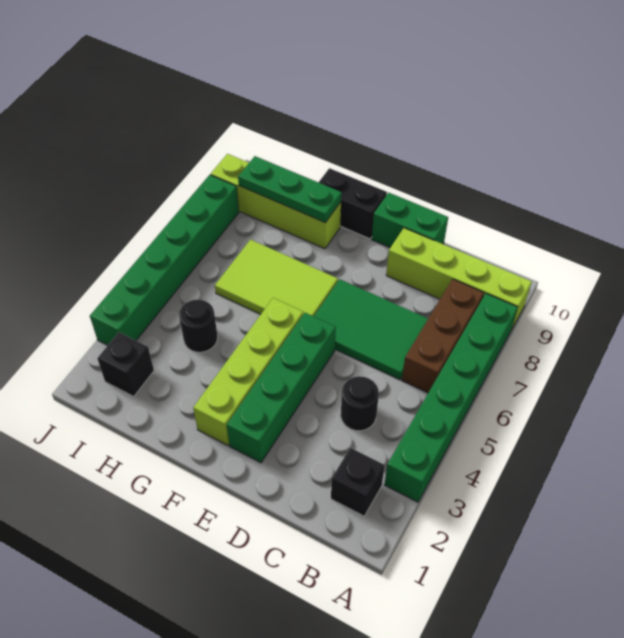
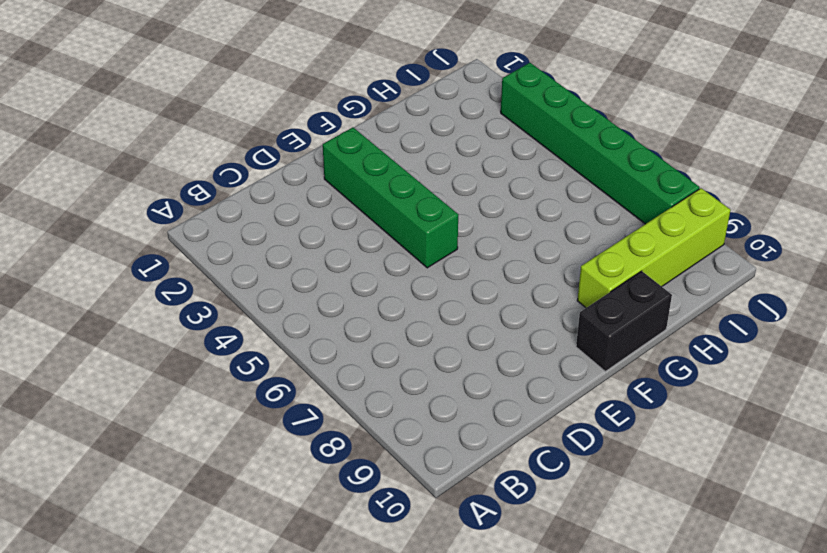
none -> green 1x6 brick [384,294,518,502]
none -> lime 1x4 brick [386,228,532,330]
none -> black 1x1 brick [331,448,385,516]

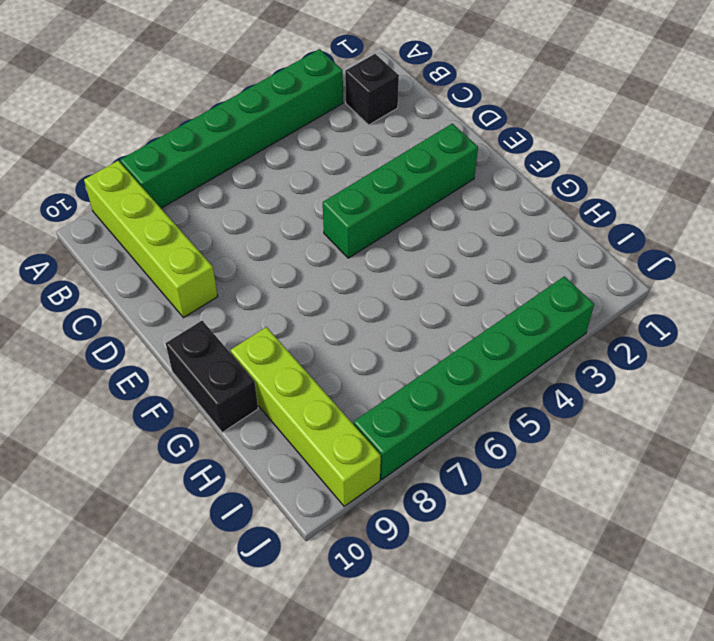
none -> brown 1x3 brick [402,279,484,393]
none -> black 1x1 round brick [341,376,379,431]
none -> green 2x3 tile [314,279,428,380]

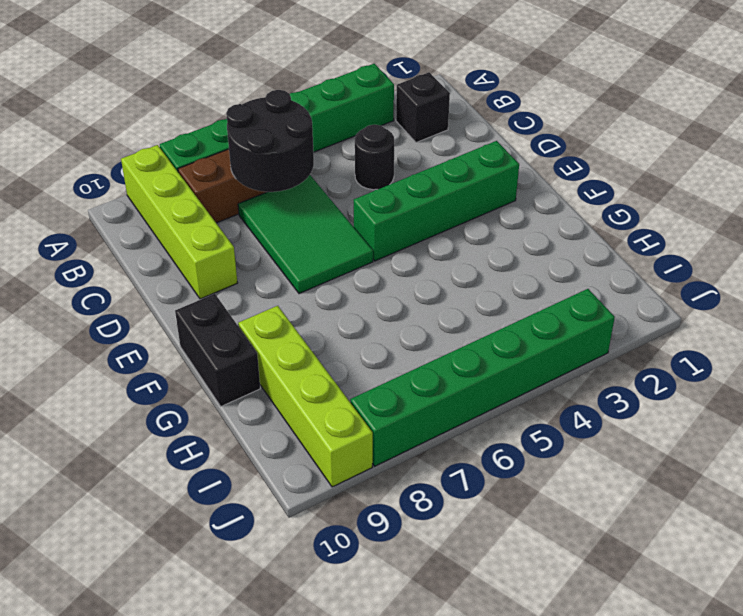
black 2x2 round brick [226,90,314,192] -> none
none -> green 1x2 brick [372,193,448,247]
none -> lime 1x4 brick [193,298,303,445]
none -> lime 2x3 tile [215,240,338,316]

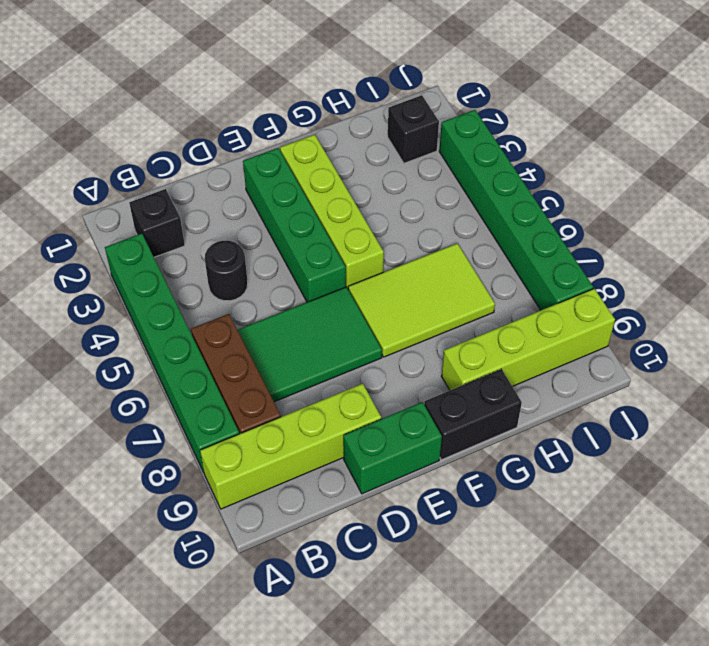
none -> black 1x1 round brick [179,300,218,352]
none -> green 1x3 plate [238,156,342,223]

